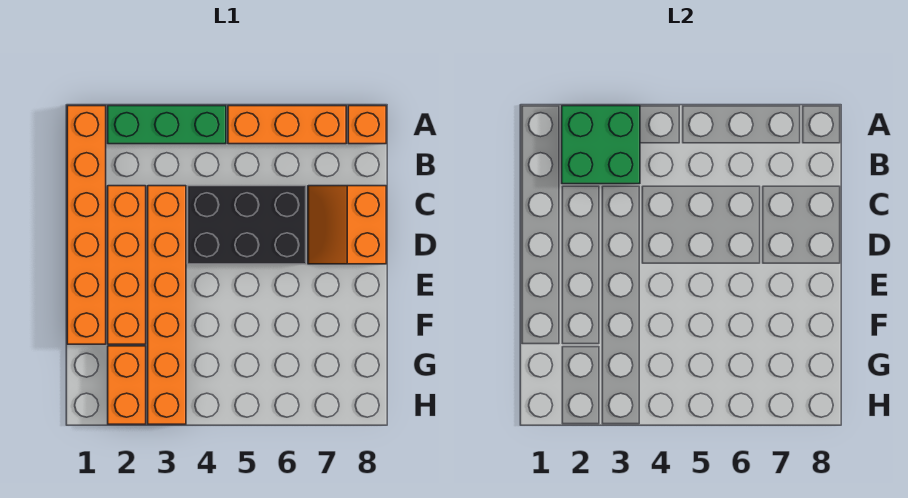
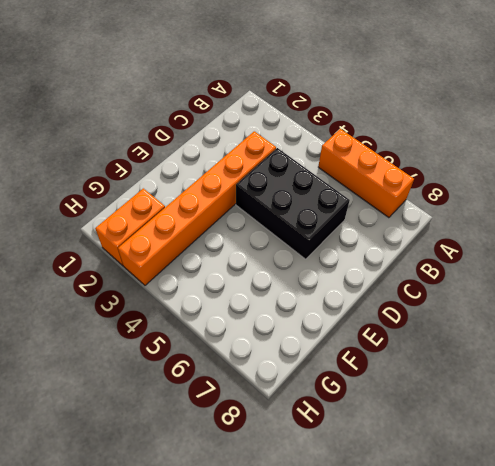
none -> orange 1x6 brick [67,106,106,344]
none -> green 1x3 brick [108,106,226,144]

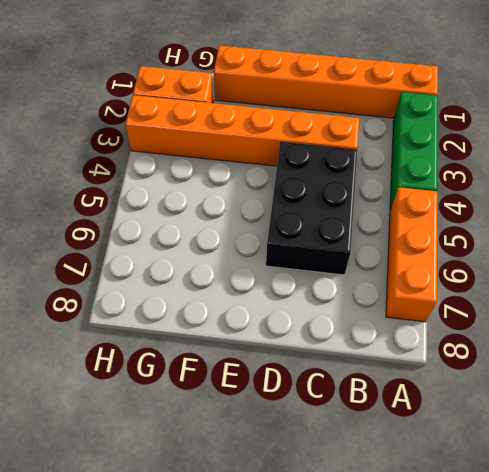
none -> orange 1x1 brick [348,106,386,144]
none -> orange 1x4 brick [108,186,146,344]

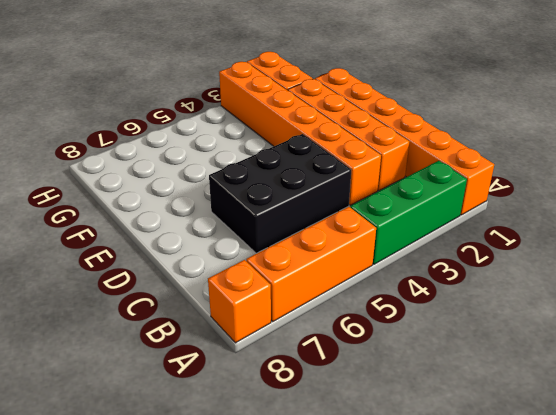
none -> orange 2x2 slope [308,186,386,264]
none -> green 2x2 brick [562,106,640,184]

